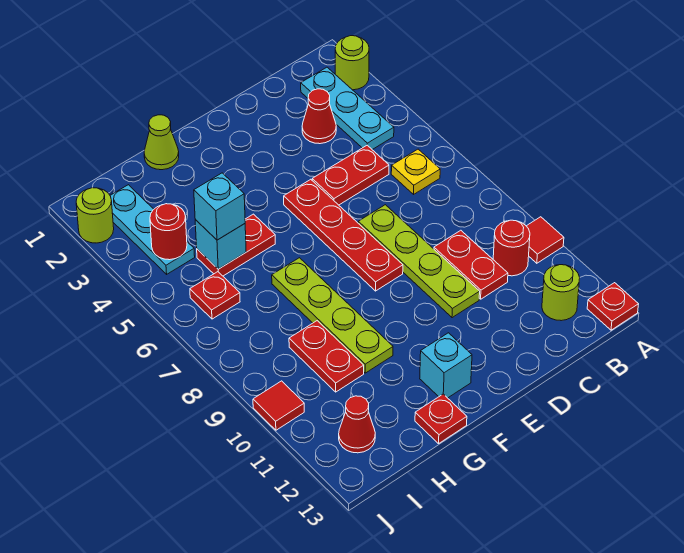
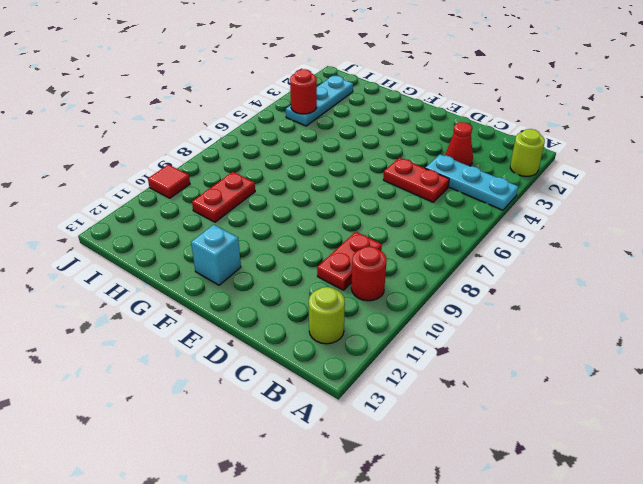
cyan 1x3 plate [425,154,518,210] -> cyan 1x3 plate turned to [301,67,394,150]
none -> red 1x1 tile [527,217,564,263]
none -> red 1x1 plate [587,283,639,330]
none -> yellow 1x1 plate [391,149,440,194]

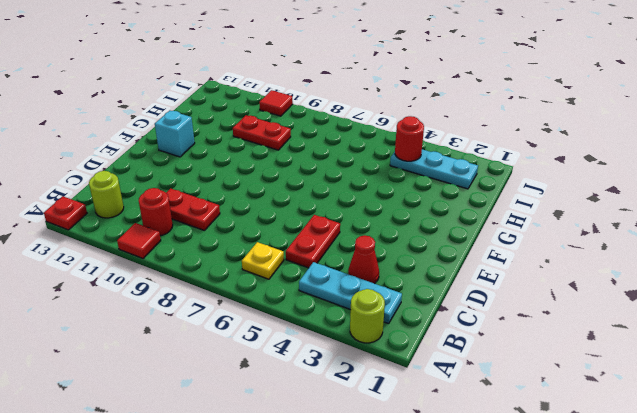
none -> lime 1x4 plate [358,205,480,318]
none -> red 1x4 plate [284,179,403,291]
none -> lime 1x1 cone [144,115,179,170]

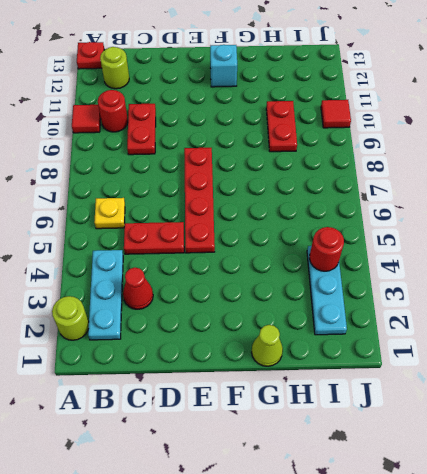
none -> lime 1x4 plate [358,205,480,318]
none -> red 1x2 plate [197,214,275,276]
none -> lime 1x4 plate [272,258,393,373]

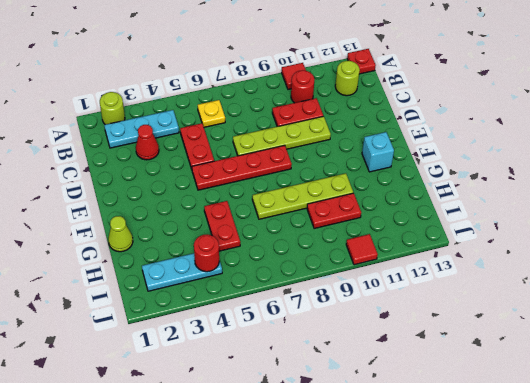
none -> red 1x1 plate [415,394,467,444]
none -> red 1x1 plate [190,272,240,319]
none -> red 1x1 cone [339,396,375,453]

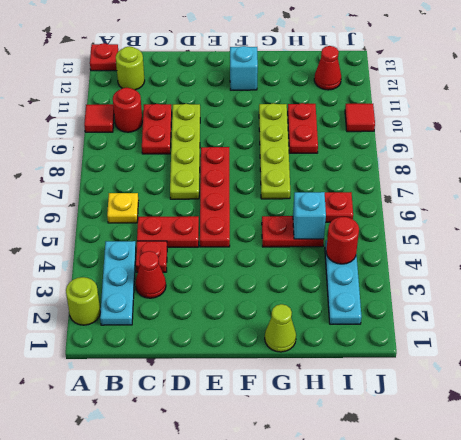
red 1x1 plate [136,241,167,272] -> red 1x1 plate moved to [415,394,467,444]
none -> lime 1x1 round brick [76,188,114,243]
none -> cyan 1x1 brick [194,173,245,240]

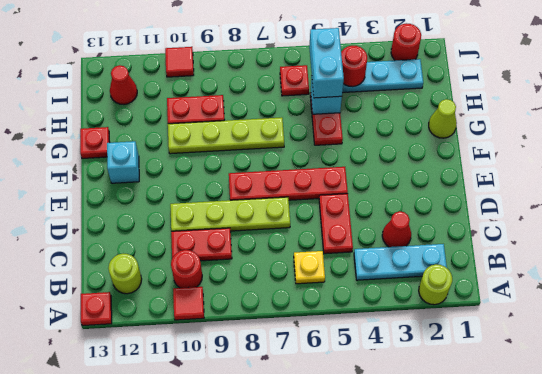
cyan 1x2 brick [309,28,344,98] -> cyan 1x1 brick [194,173,245,240]
red 1x1 round brick [391,23,421,60] -> lime 1x1 round brick [76,188,114,243]

